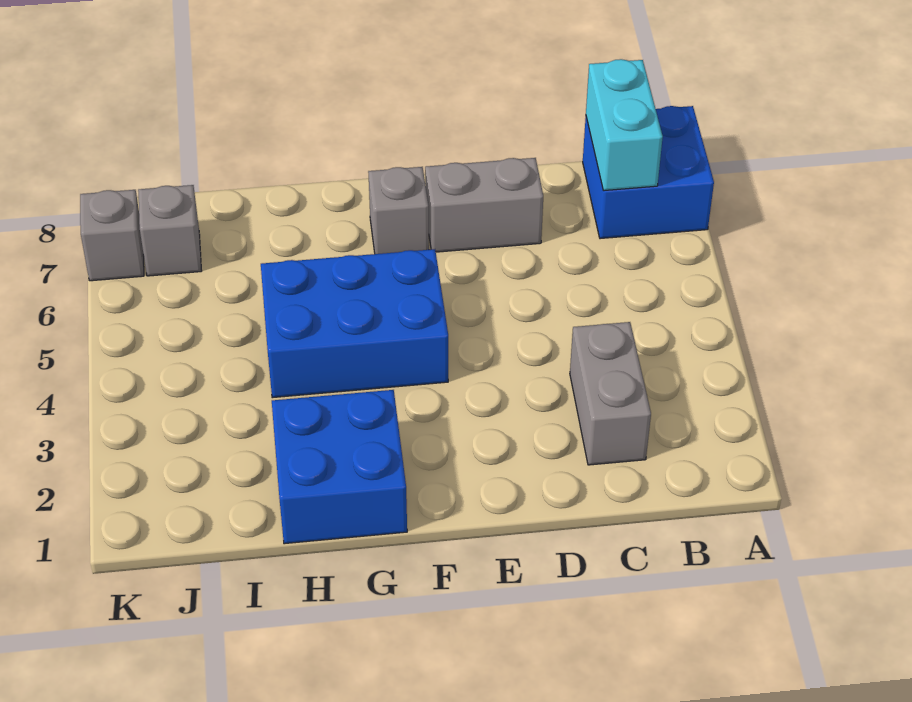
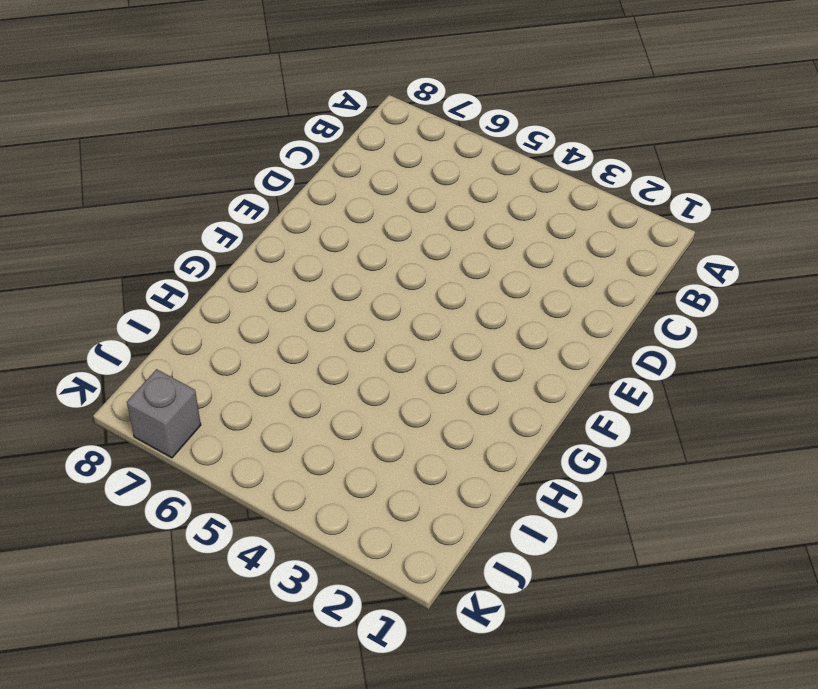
none -> blue 2x2 brick [583,106,714,239]
none -> grey 1x2 brick [570,322,651,465]

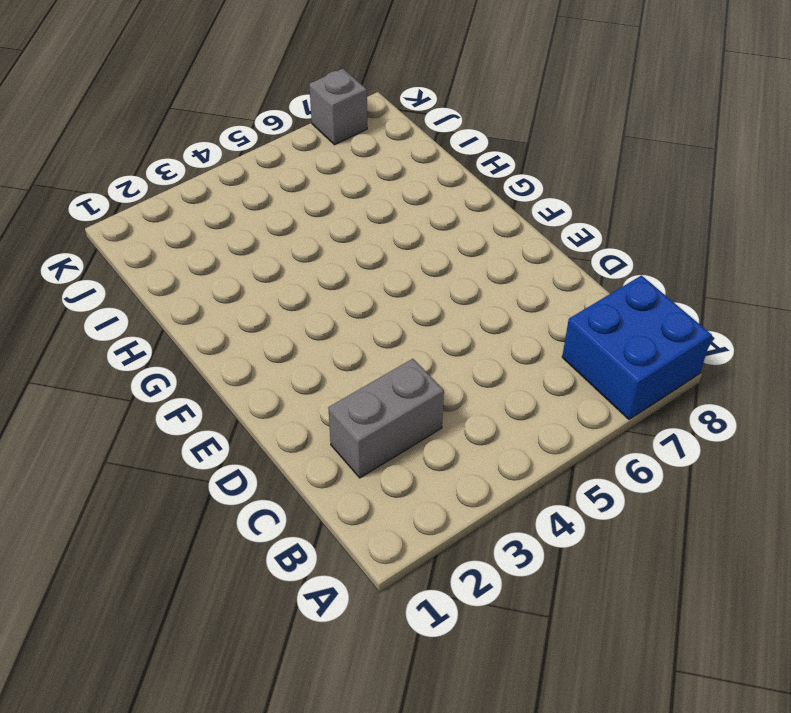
none -> grey 1x2 brick [425,158,543,252]
none -> blue 2x3 brick [261,249,448,398]

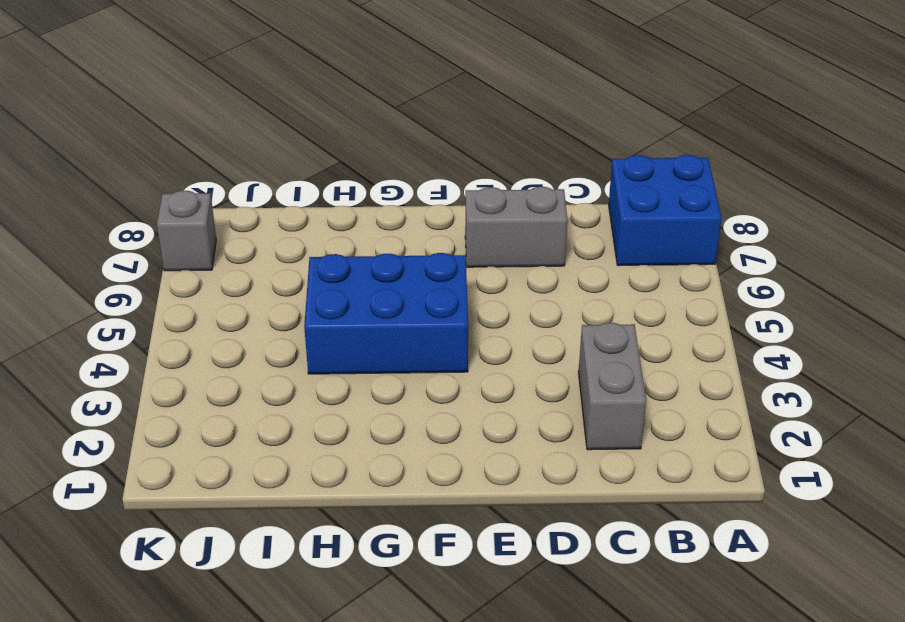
none -> grey 1x1 brick [368,167,429,254]
none -> blue 2x2 brick [272,390,407,544]

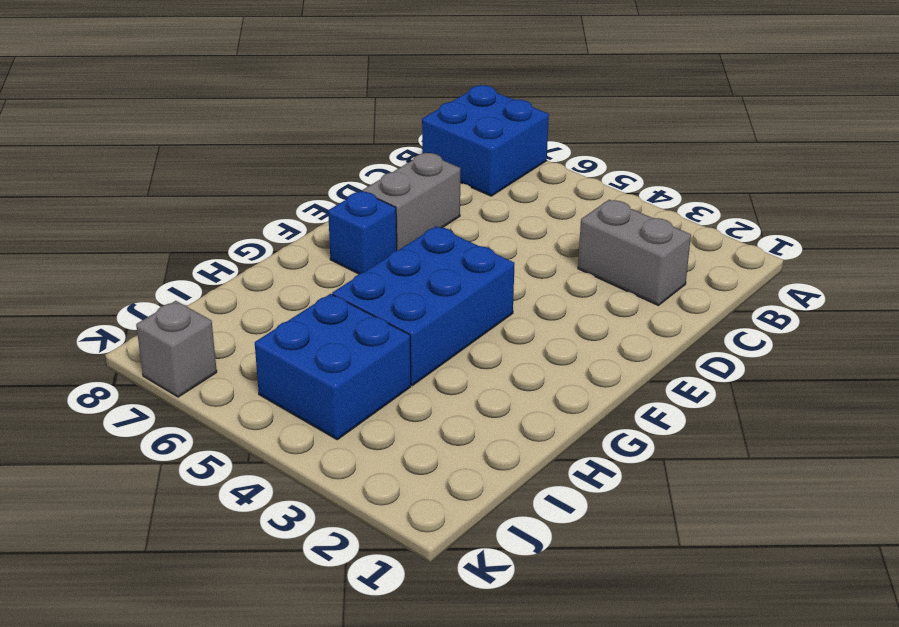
blue 1x1 brick [328,191,397,274] -> grey 1x1 brick [368,167,429,254]
blue 2x2 brick [255,294,411,440] -> blue 2x2 brick moved to [272,390,407,544]
none -> grey 1x1 brick [138,185,201,276]
none -> cyan 1x2 brick [586,59,663,191]

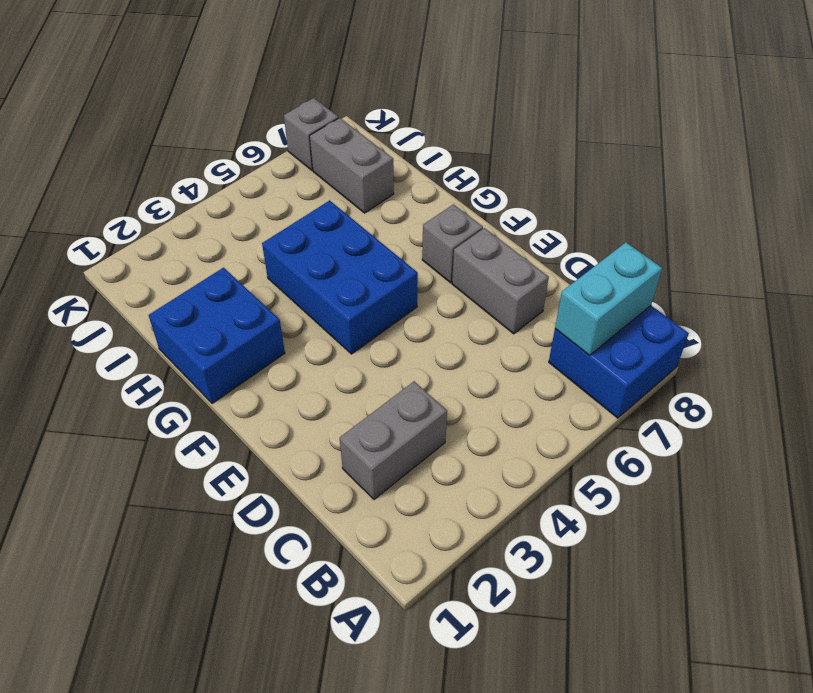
grey 1x2 brick [310,118,394,213] -> grey 1x1 brick [138,185,201,276]

